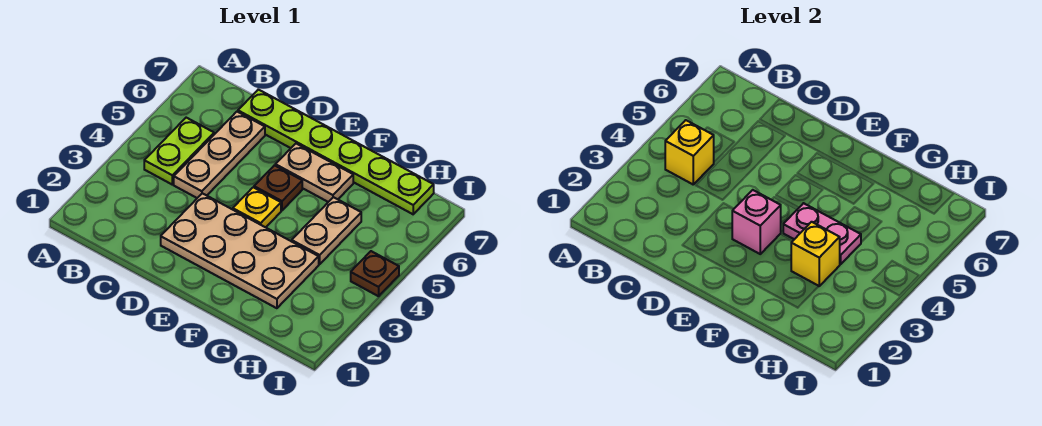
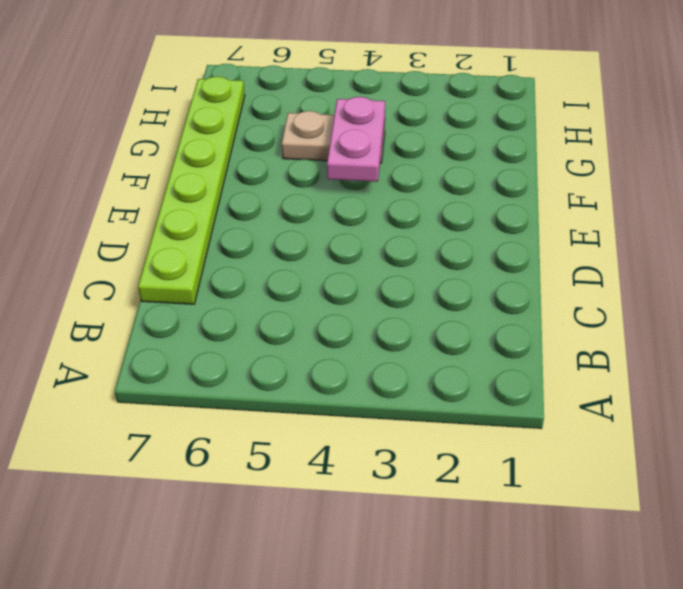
none -> lime 1x2 plate [144,118,214,184]
none -> tan 1x3 plate [174,112,265,198]
none -> tan 2x4 plate [161,193,319,308]

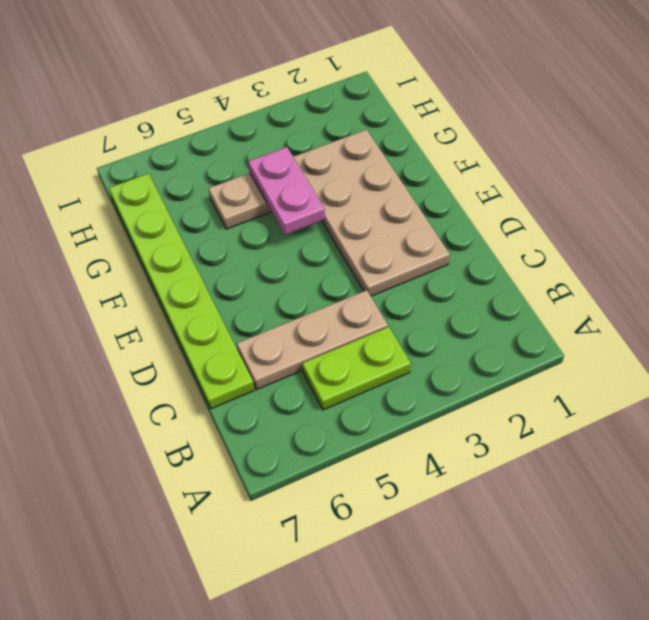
none -> yellow 1x1 plate [233,187,281,227]
none -> brown 1x1 plate [254,165,302,210]
none -> tan 1x2 plate [275,144,353,202]

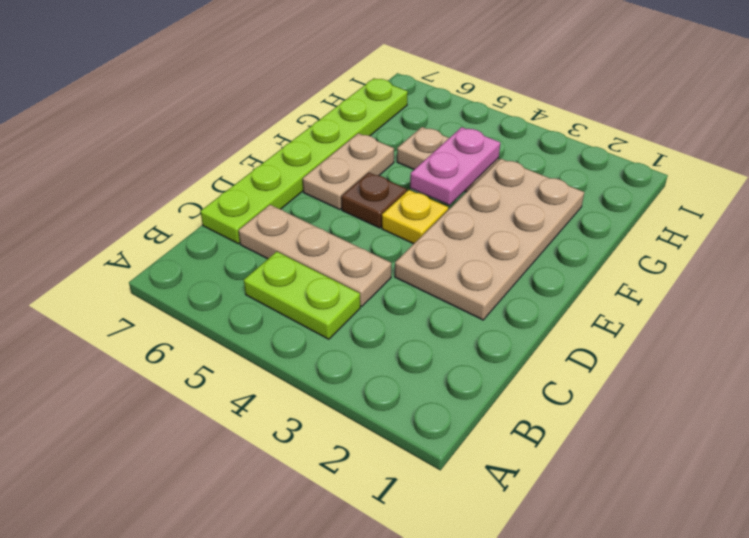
none -> brown 1x1 plate [351,251,399,296]
none -> yellow 1x1 brick [665,120,714,184]
none -> pink 1x1 brick [732,190,781,254]

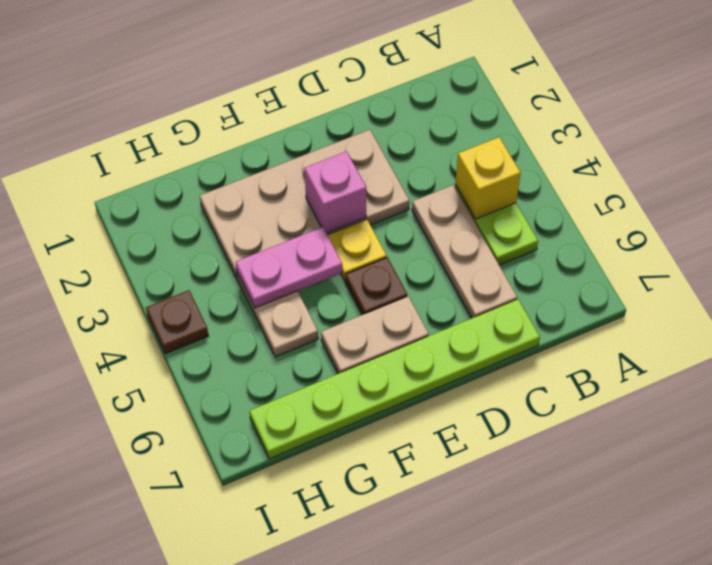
none -> yellow 1x1 brick [791,222,840,286]

